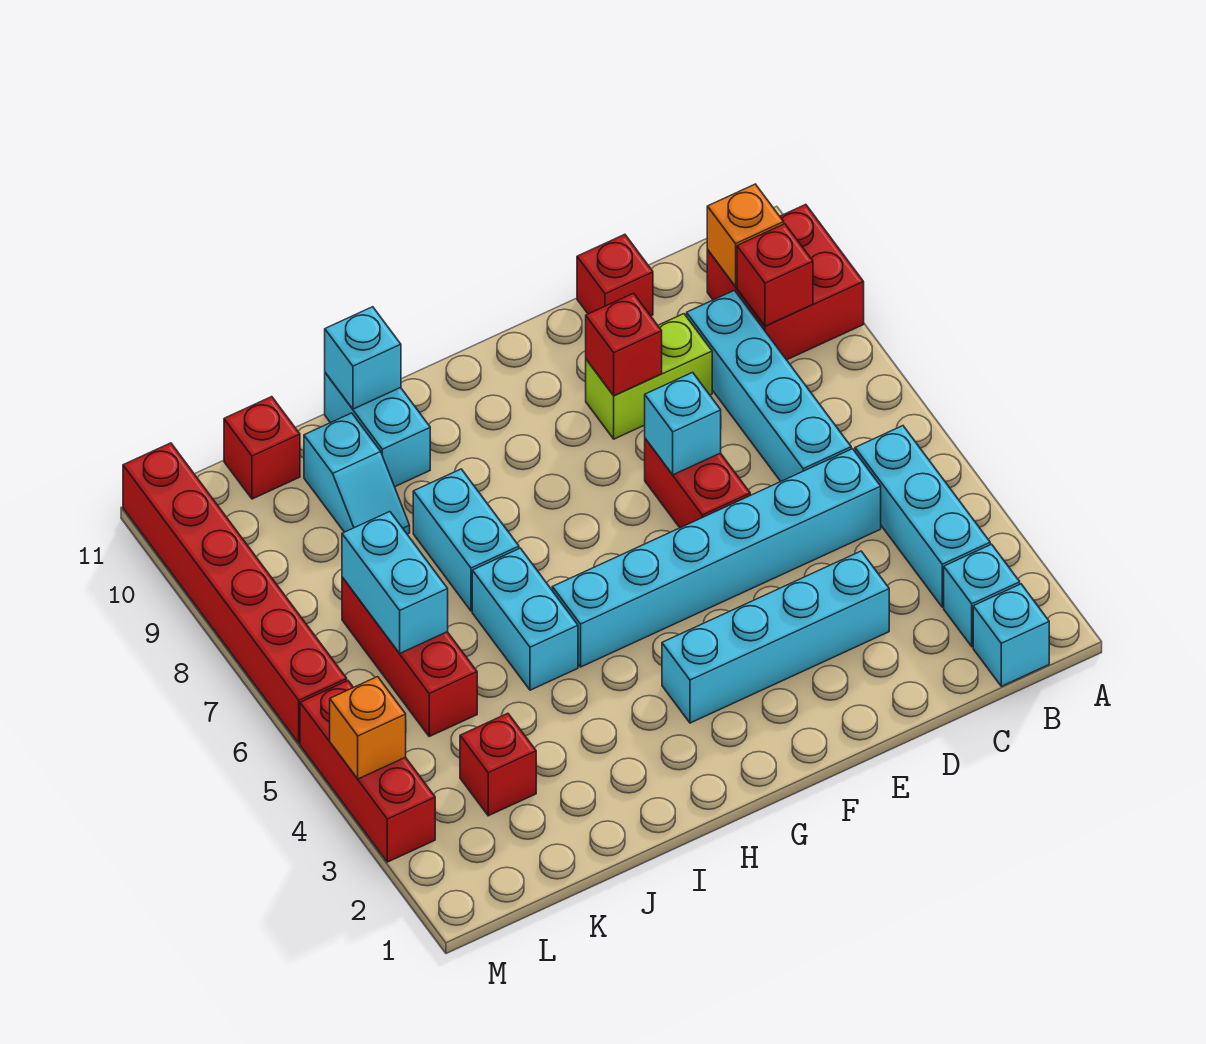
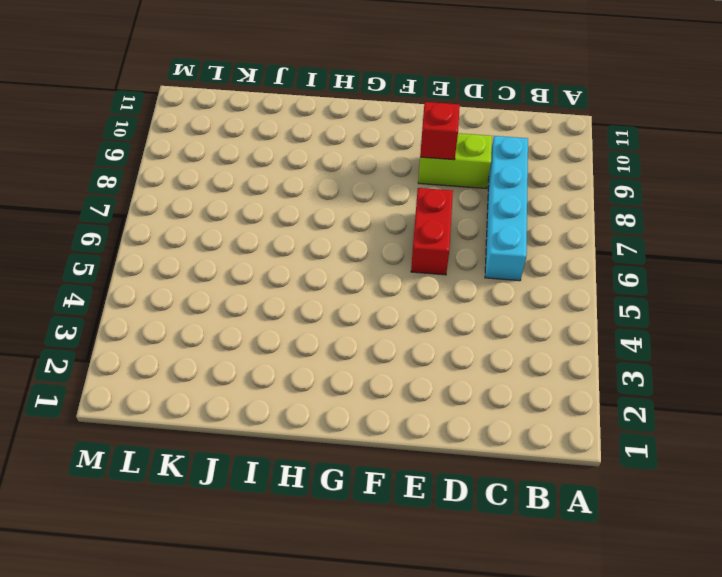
none -> red 2x2 brick [707,204,864,360]
none -> cyan 1x1 brick [973,584,1049,686]
none -> cyan 1x1 brick [944,544,1020,647]

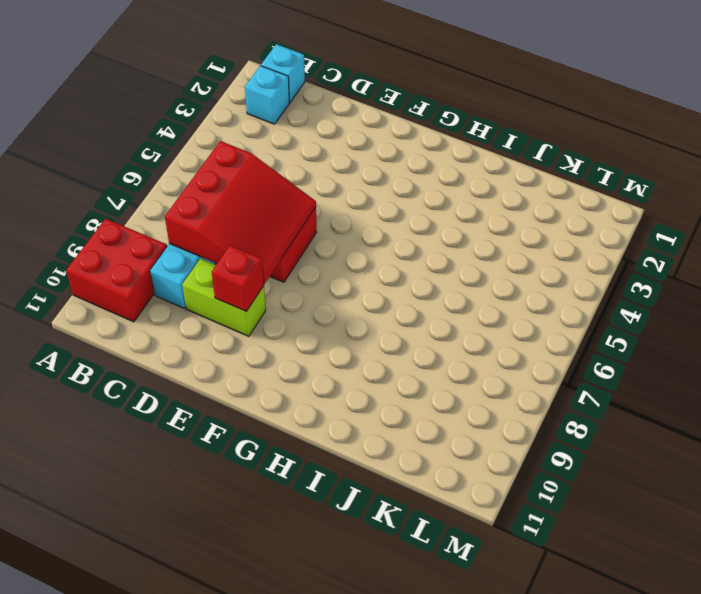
red 3x3 slope [165,141,316,284] -> cyan 1x1 brick [645,372,721,475]
none -> cyan 1x3 brick [855,426,990,607]
none -> cyan 1x6 brick [552,449,881,667]
none -> cyan 1x4 brick [662,551,889,723]

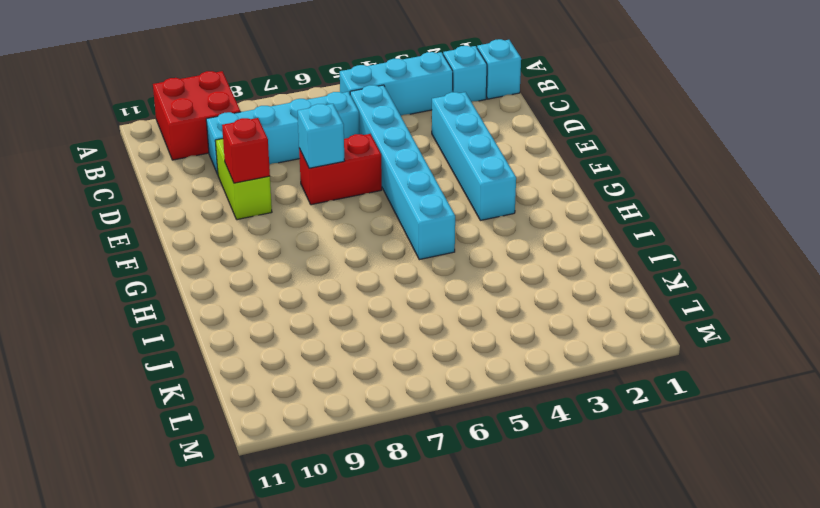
none -> red 1x1 brick [577,234,653,316]
none -> cyan 1x2 brick [472,548,578,690]
none -> cyan 1x2 brick [413,469,519,611]

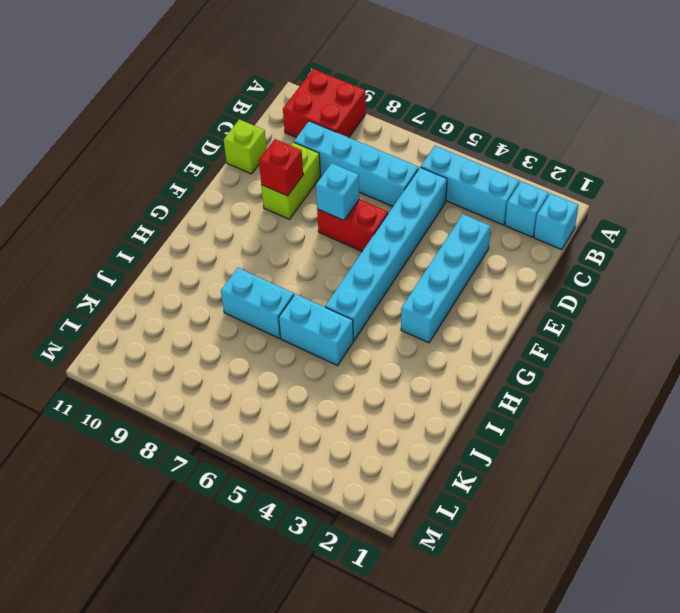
lime 1x1 brick [224,119,267,174] -> red 1x1 brick [577,234,653,316]
none -> cyan 1x2 brick [325,373,430,487]
none -> cyan 1x2 slope [304,413,410,534]
none -> red 1x1 brick [460,713,536,816]

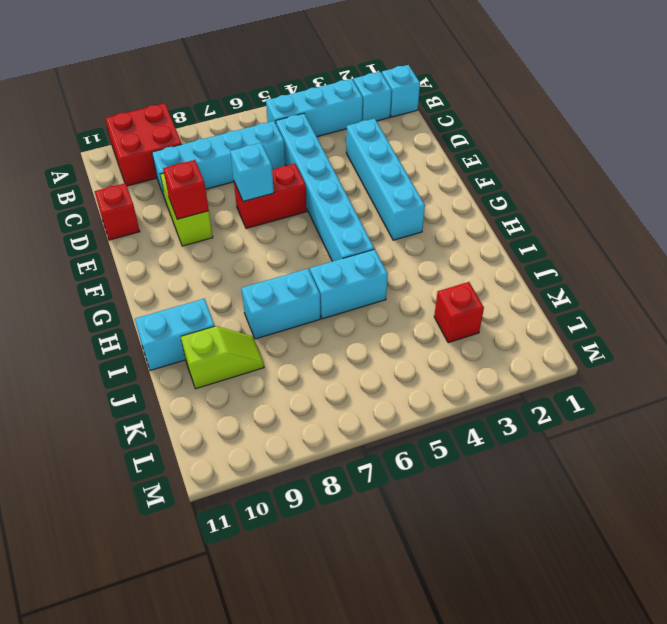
lime 1x2 slope [181,326,264,389] -> cyan 1x2 slope [304,413,410,534]
none -> red 1x3 brick [342,577,477,736]
none -> red 1x1 brick [224,397,300,499]
none -> red 1x3 brick [300,681,435,862]

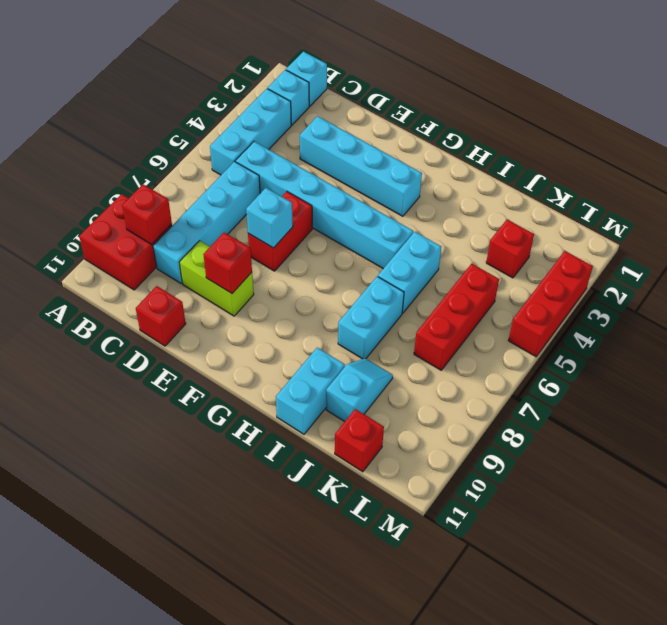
none -> red 1x6 brick [123,443,347,743]
none -> orange 1x1 brick [707,184,784,287]
none -> cyan 1x1 brick [325,307,401,409]

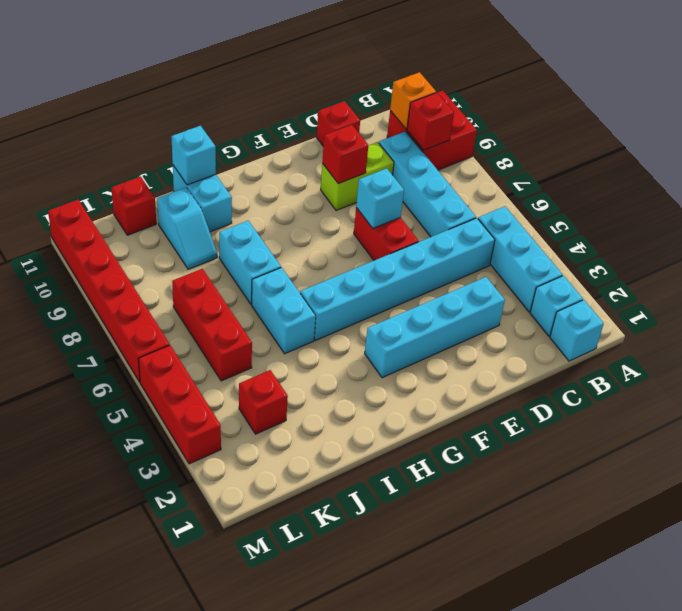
none -> cyan 1x2 brick [342,512,448,653]
none -> orange 1x1 brick [330,677,406,779]

